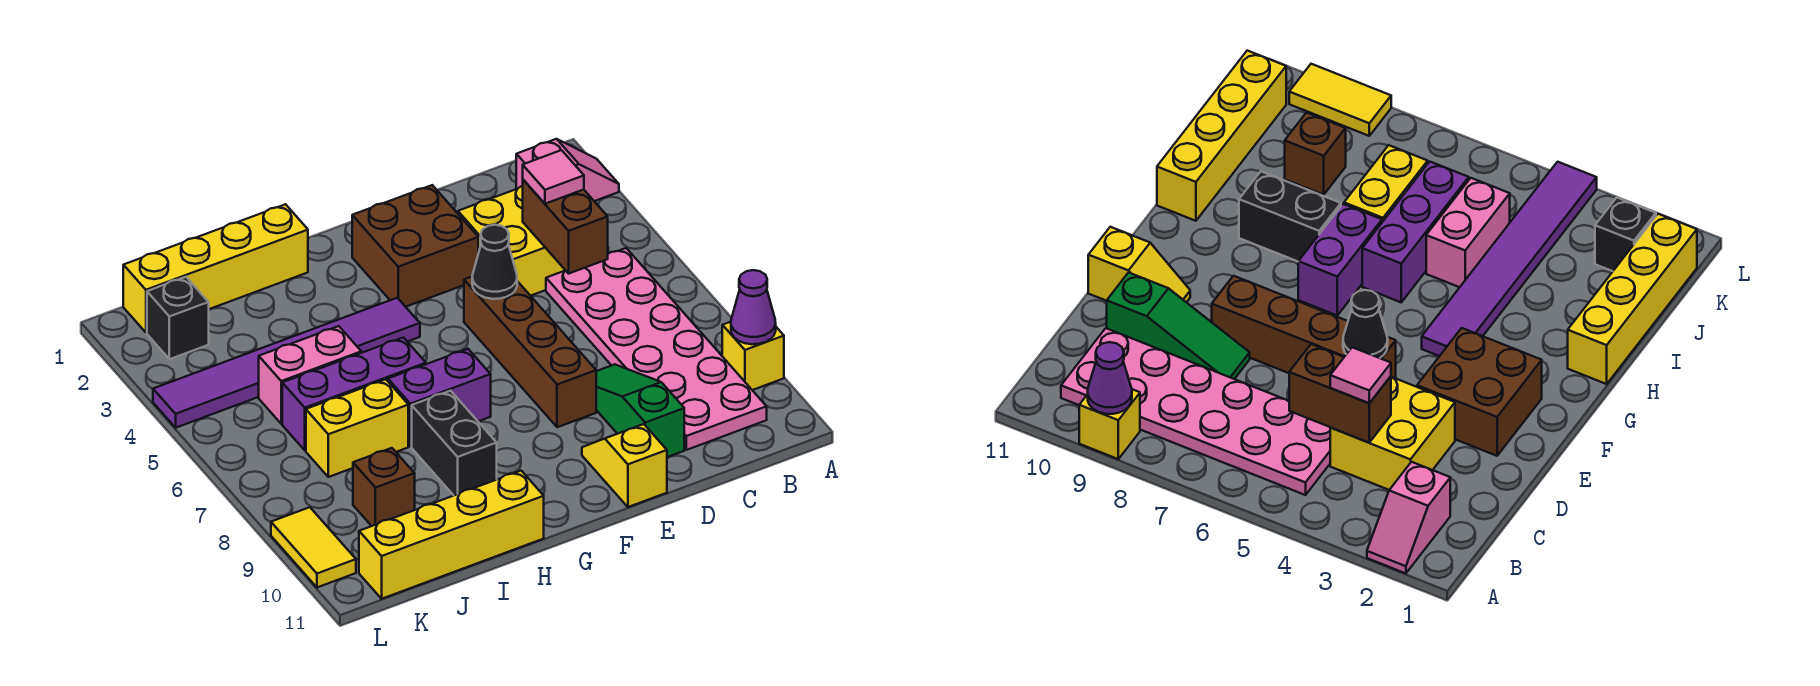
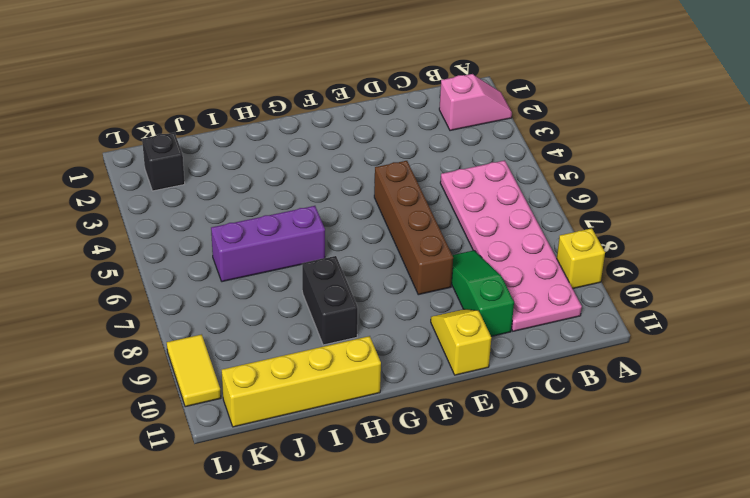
none -> yellow 2x2 brick [458,186,565,296]
none -> brown 2x2 brick [352,185,478,307]
none -> purple 1x6 tile [153,298,420,428]

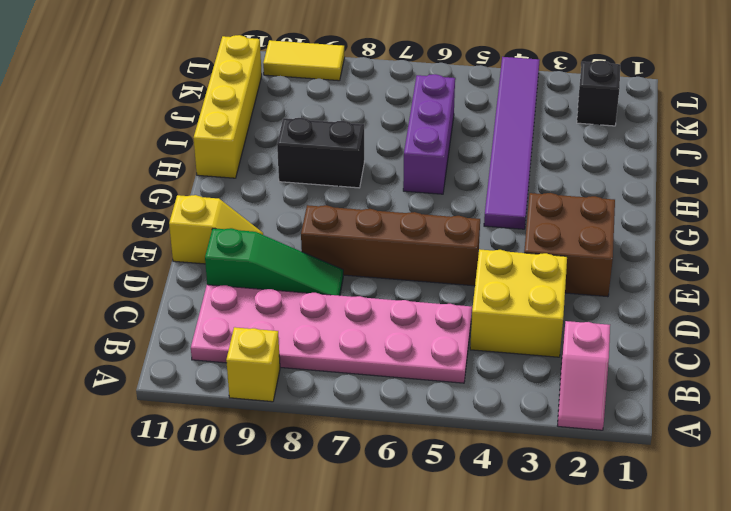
none -> purple 1x2 brick [388,349,491,447]
none -> yellow 1x4 brick [123,204,308,333]
none -> pink 1x2 brick [259,326,361,424]

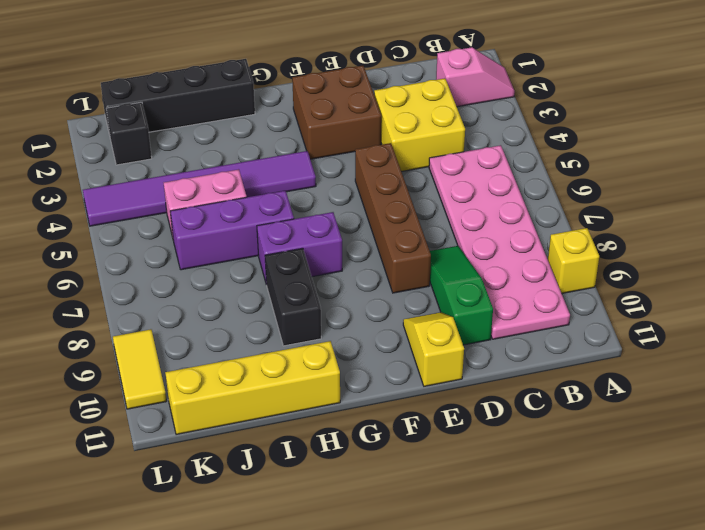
black 1x4 brick [101,59,255,135] -> yellow 1x4 brick [123,204,308,333]
none -> yellow 1x2 brick [306,379,408,477]
none -> brown 1x1 brick [353,448,415,526]
none -> purple 1x1 cone [731,270,776,344]

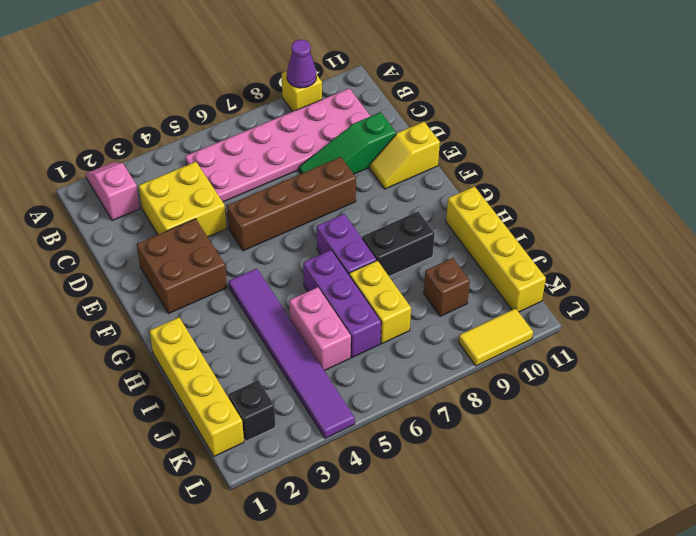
none -> brown 1x2 brick [523,180,608,273]
none -> black 1x1 cone [472,225,517,299]
none -> pink 1x1 tile [523,150,584,204]

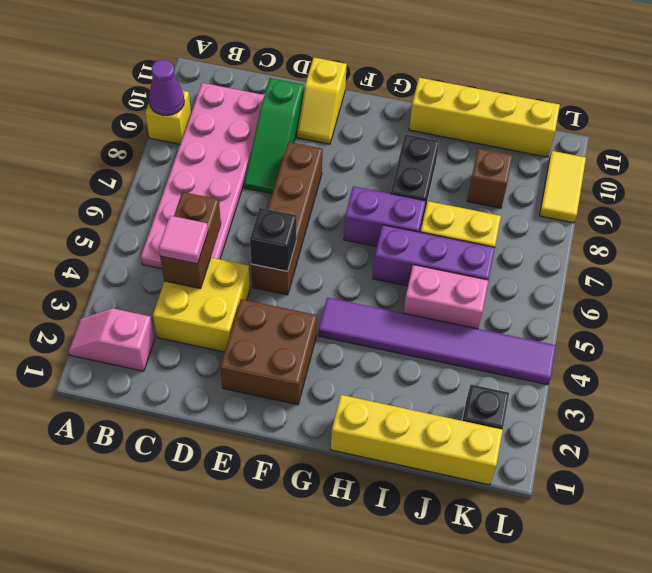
black 1x1 brick [250,208,297,271] -> black 1x1 cone [472,225,517,299]

